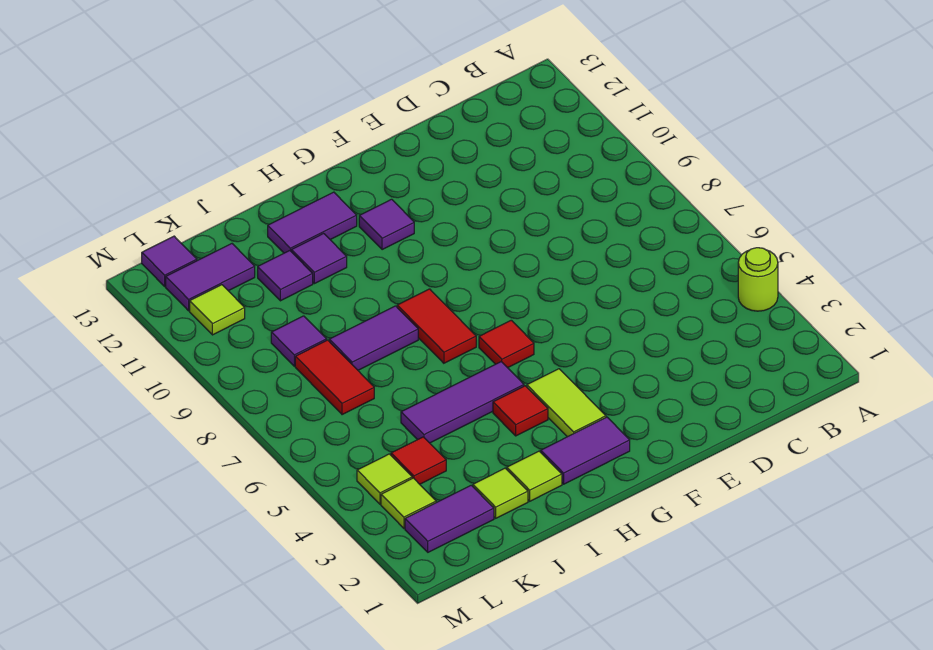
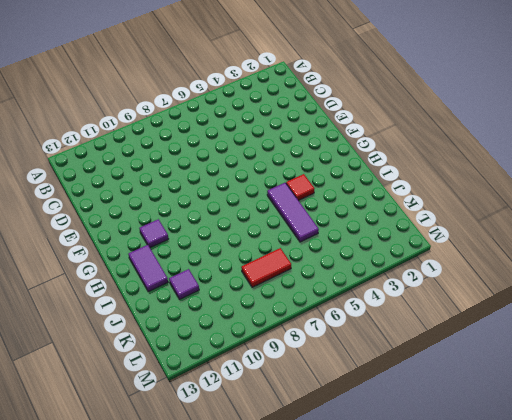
none -> lime 1x1 round brick [738,248,778,311]
none -> purple 1x2 tile [541,417,630,484]
none -> lime 1x2 tile [527,369,606,437]

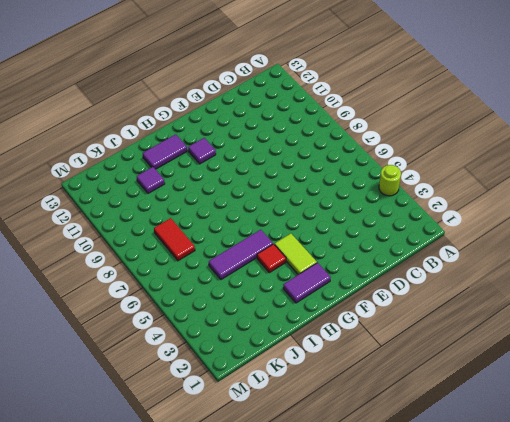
none -> red 1x1 tile [479,320,534,368]
none -> red 1x2 tile [397,289,476,363]
none -> lime 1x1 tile [507,451,562,501]

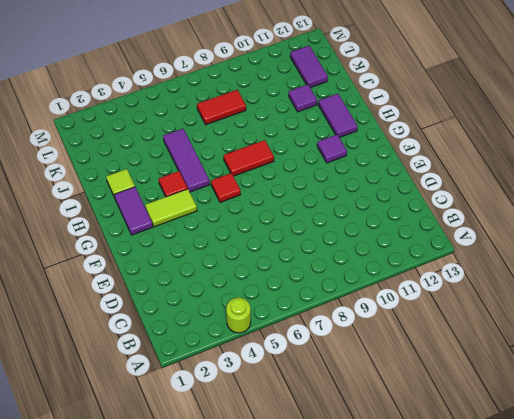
none -> purple 1x2 tile [329,306,418,370]
none -> purple 1x1 tile [291,233,347,284]
none -> lime 1x1 tile [473,468,528,518]

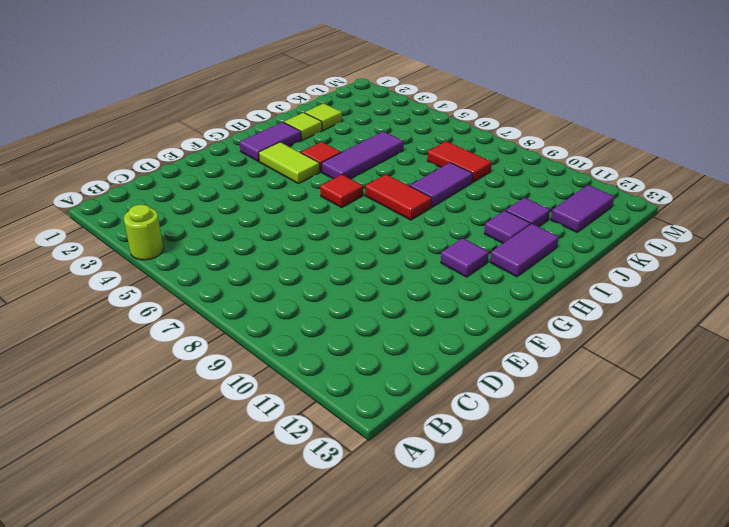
none -> purple 1x2 tile [405,485,494,552]
none -> red 1x1 tile [391,437,446,484]
none -> purple 1x1 tile [271,316,327,366]

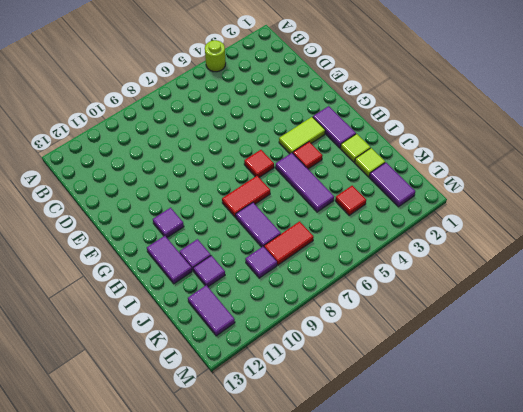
none -> lime 1x1 tile [381,478,436,528]
none -> lime 1x1 tile [357,454,412,504]
none -> lime 1x1 tile [190,285,245,335]

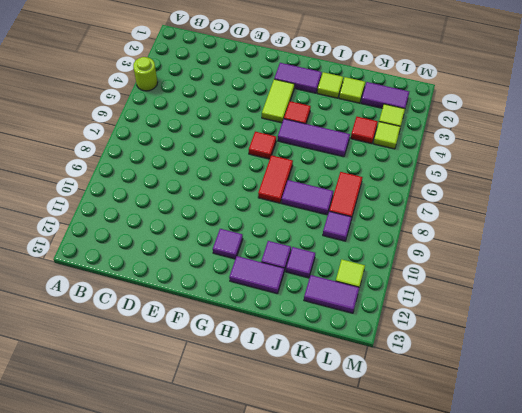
none -> purple 1x1 tile [142,236,197,286]

